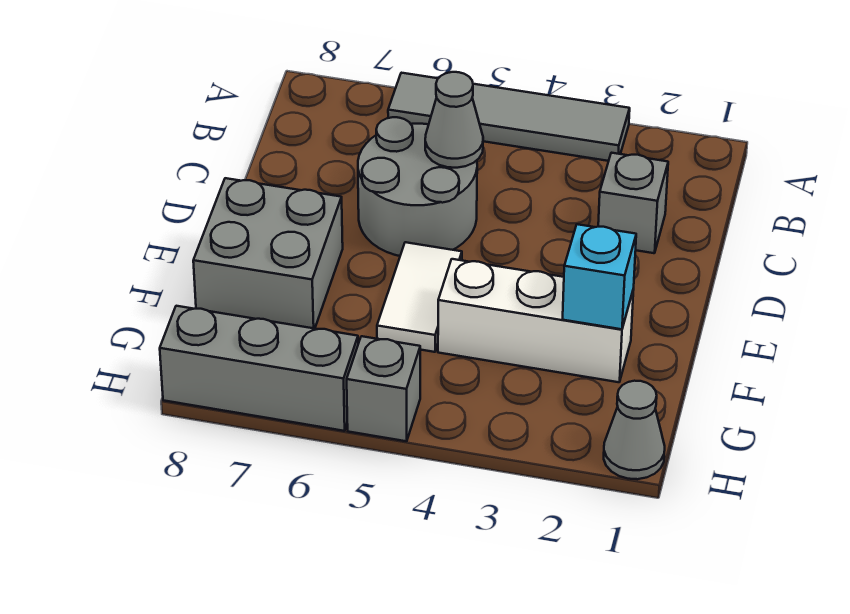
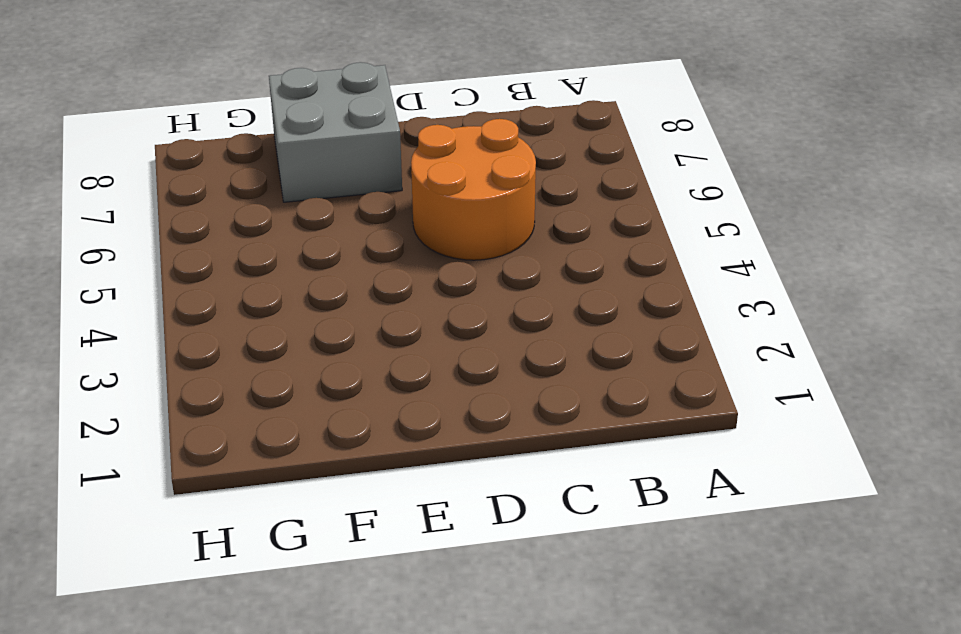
orange 2x2 round brick [411,119,536,260] -> grey 2x2 round brick [358,117,477,256]
none -> grey 1x4 tile [388,73,630,161]
none -> grey 1x1 brick [598,153,668,253]

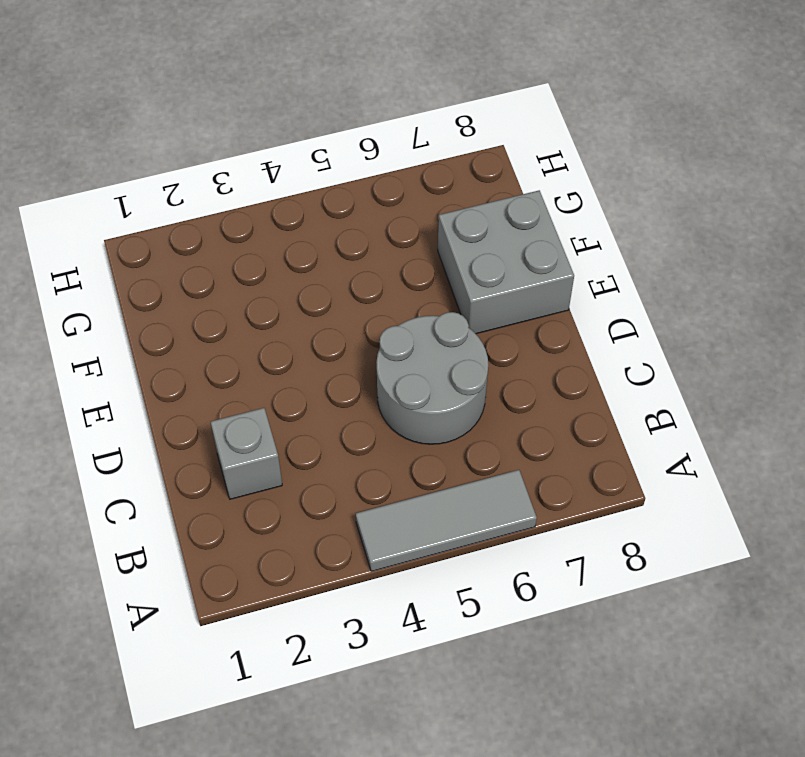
grey 1x3 tile [356,470,537,571] -> grey 1x4 tile [388,73,630,161]
none -> white 1x2 tile [377,242,462,352]
none -> white 1x3 brick [438,259,634,382]

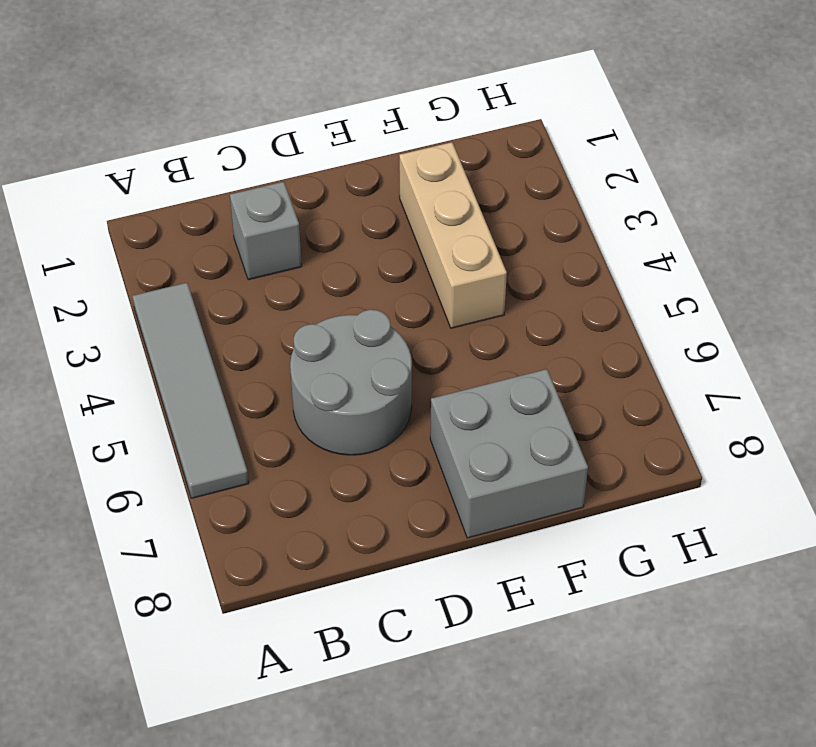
tan 1x3 brick [399,142,507,328] -> white 1x3 brick [438,259,634,382]
none -> white 1x2 tile [377,242,462,352]
none -> grey 1x1 cone [604,381,665,479]

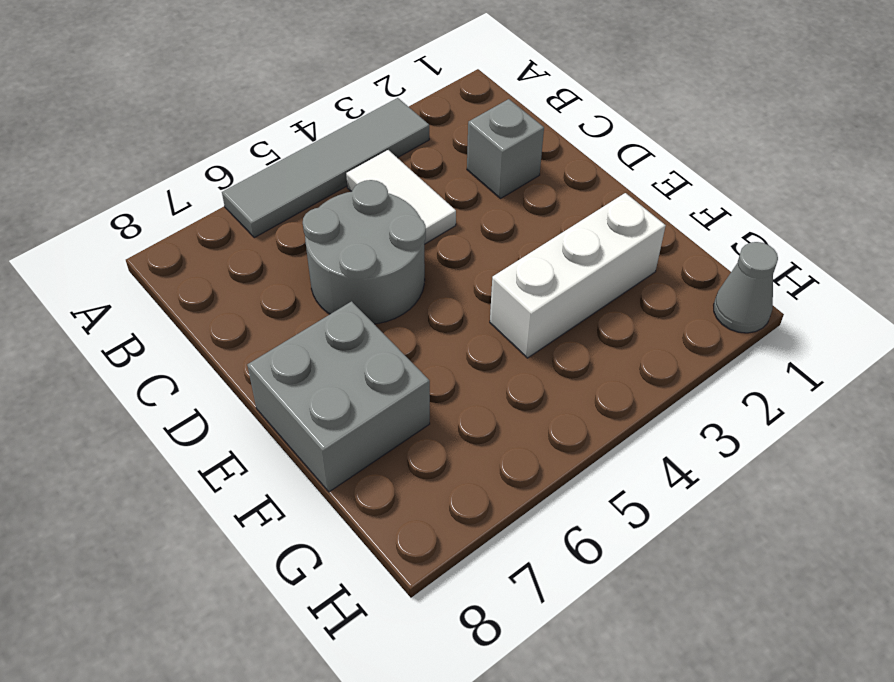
white 1x2 tile [346,150,456,244] -> white 1x2 tile moved to [377,242,462,352]
none -> grey 1x1 brick [347,336,420,441]
none -> grey 1x3 brick [160,306,358,431]

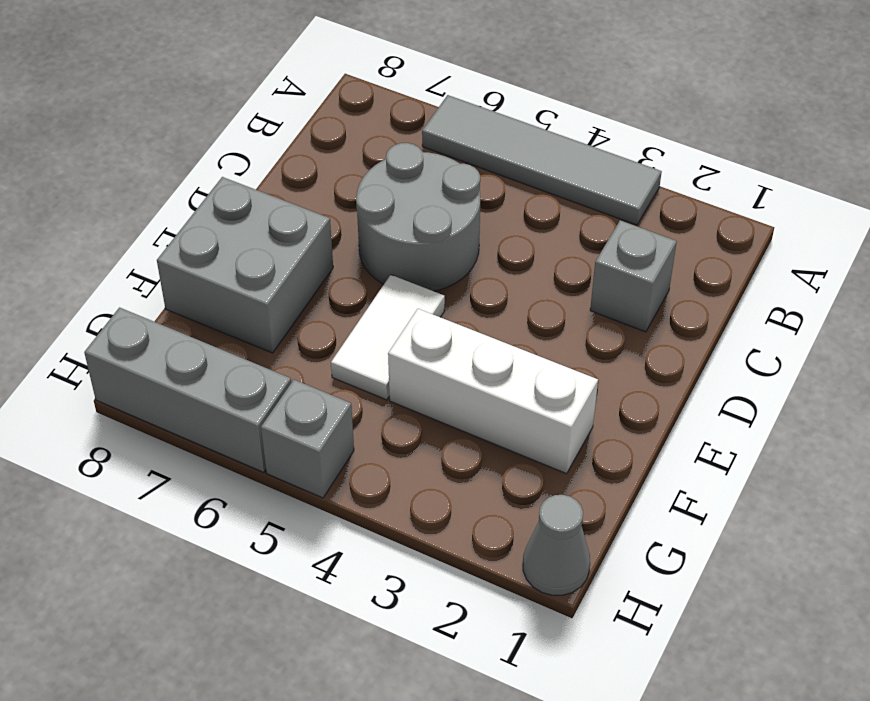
none -> grey 1x1 cone [425,72,483,168]
none -> cyan 1x1 brick [563,224,636,329]

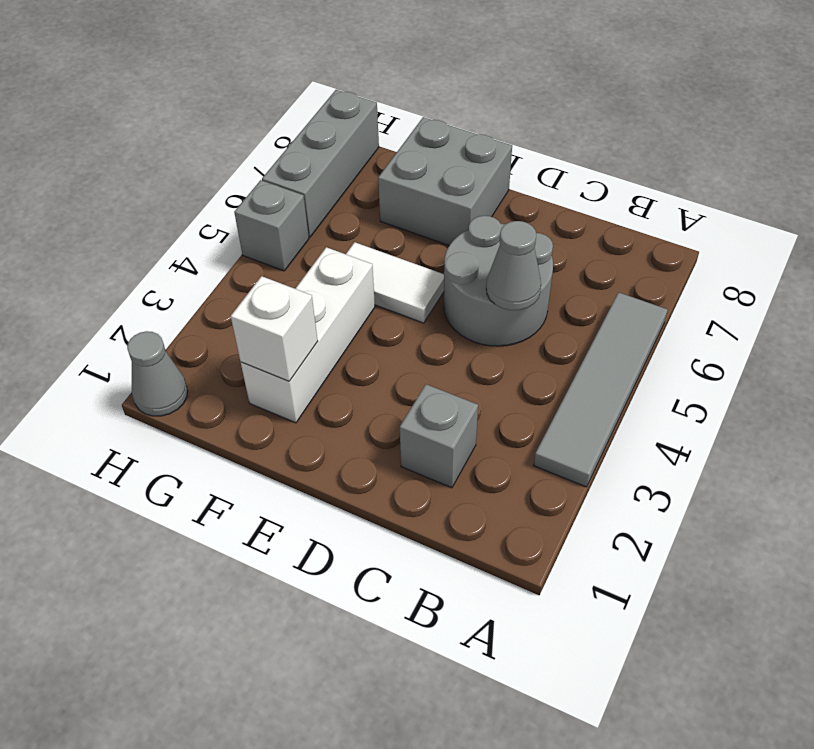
white 1x1 brick [231,276,318,381] -> cyan 1x1 brick [563,224,636,329]

